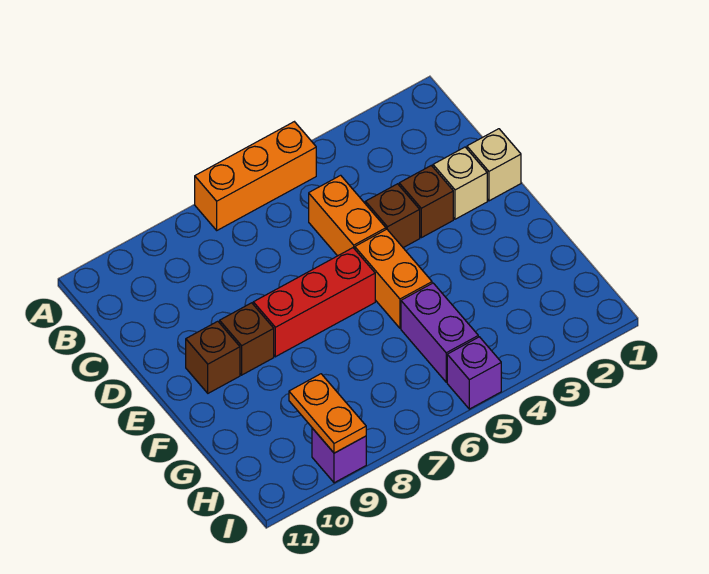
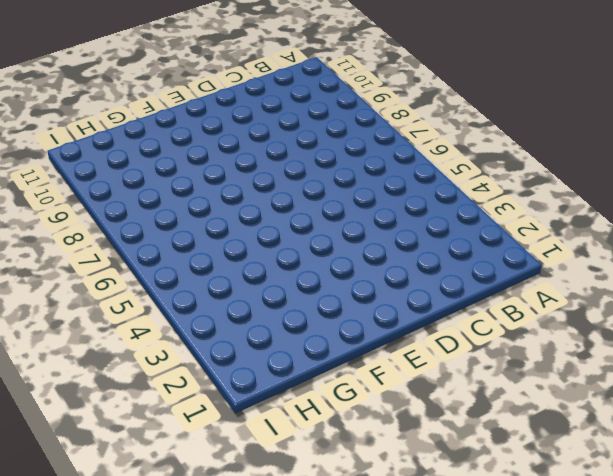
none -> orange 1x3 brick [195,122,316,230]
none -> orange 1x2 brick [309,175,386,256]
none -> tan 1x1 brick [467,129,521,201]

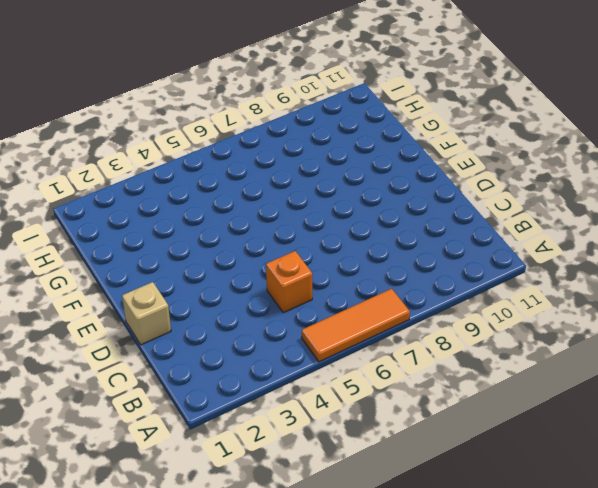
orange 1x3 tile [302,289,410,362] -> orange 1x3 brick [195,122,316,230]
orange 1x1 brick [266,251,312,313] -> orange 1x2 brick [309,175,386,256]
none -> tan 1x1 brick [433,147,487,219]
none -> brown 1x1 brick [399,165,453,238]
none -> brown 1x1 brick [365,184,420,248]

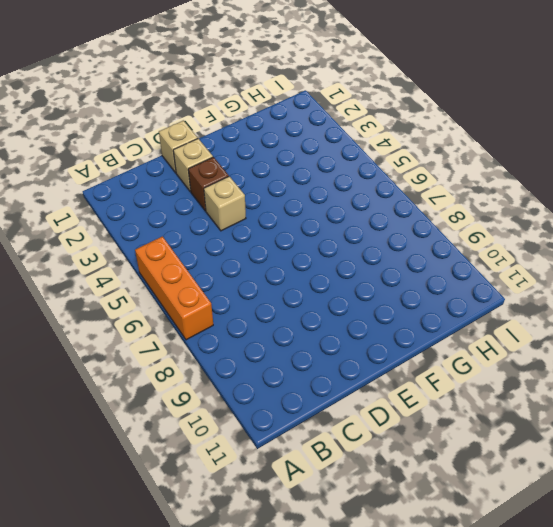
tan 1x1 brick [204,176,246,231] -> brown 1x1 brick [365,184,420,248]
none -> orange 1x2 brick [309,175,386,256]
none -> orange 1x2 brick [355,229,432,328]
none -> red 1x3 brick [253,248,375,357]

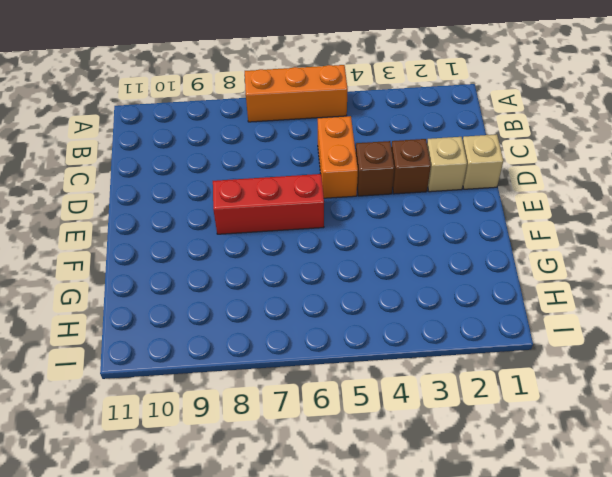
none -> orange 1x2 brick [355,229,432,328]
none -> brown 1x1 brick [220,303,274,375]
none -> brown 1x1 brick [186,321,240,393]

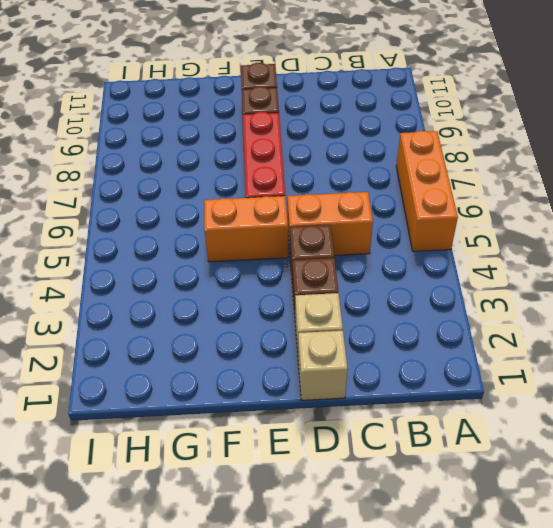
none -> purple 1x2 brick [401,283,478,382]
none -> purple 1x1 brick [447,337,501,409]
none -> purple 1x1 brick [312,428,366,483]

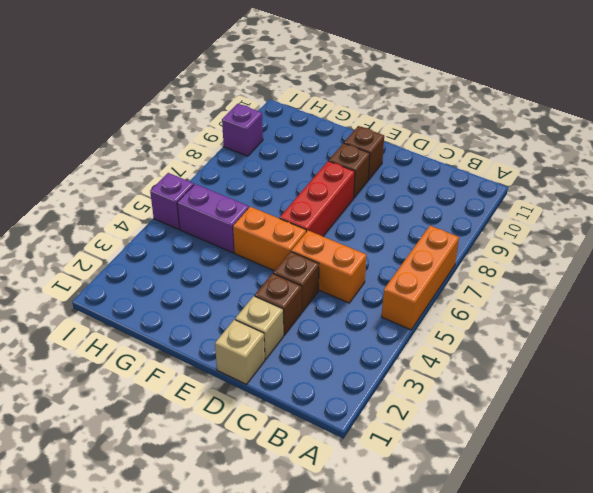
none -> orange 1x2 plate [289,374,366,453]

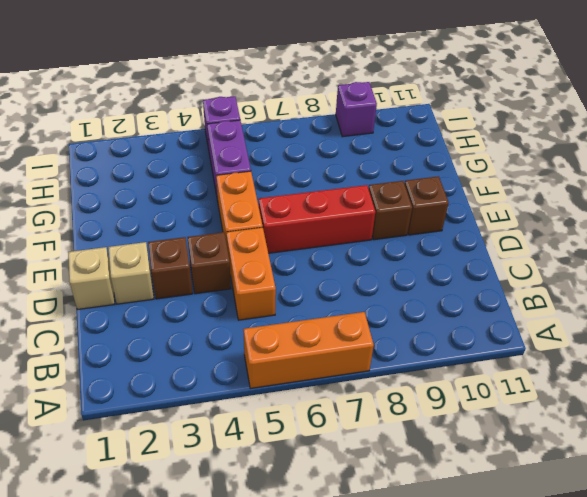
none -> orange 1x2 plate [289,374,366,453]

